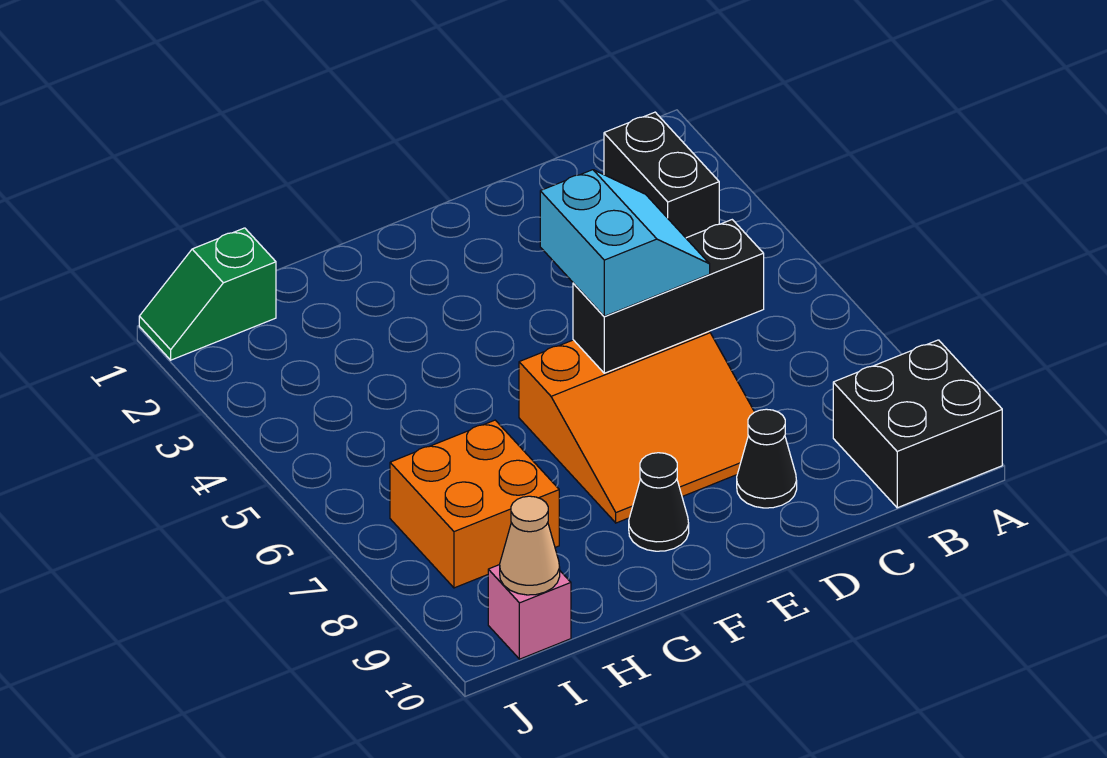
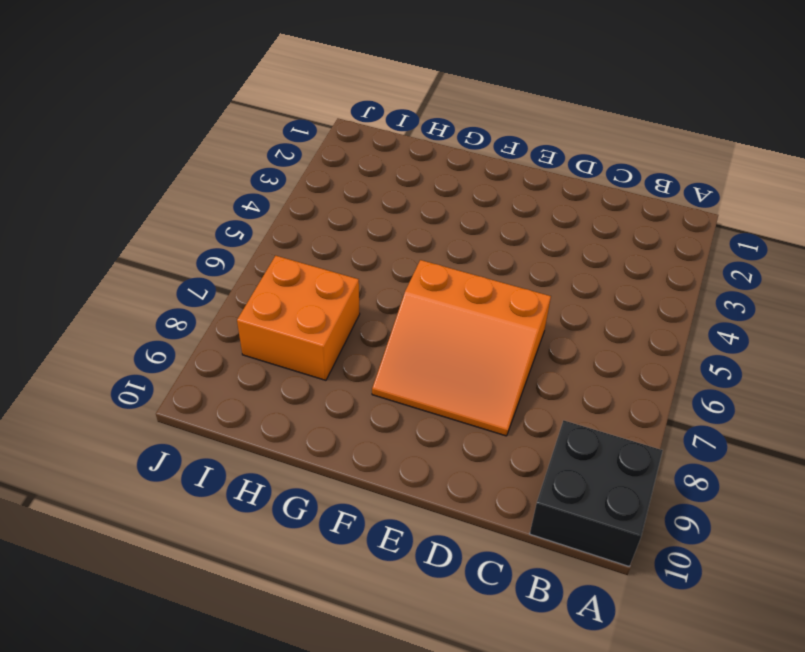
none -> black 1x2 brick [604,112,719,238]
none -> black 1x1 cone [737,409,797,508]

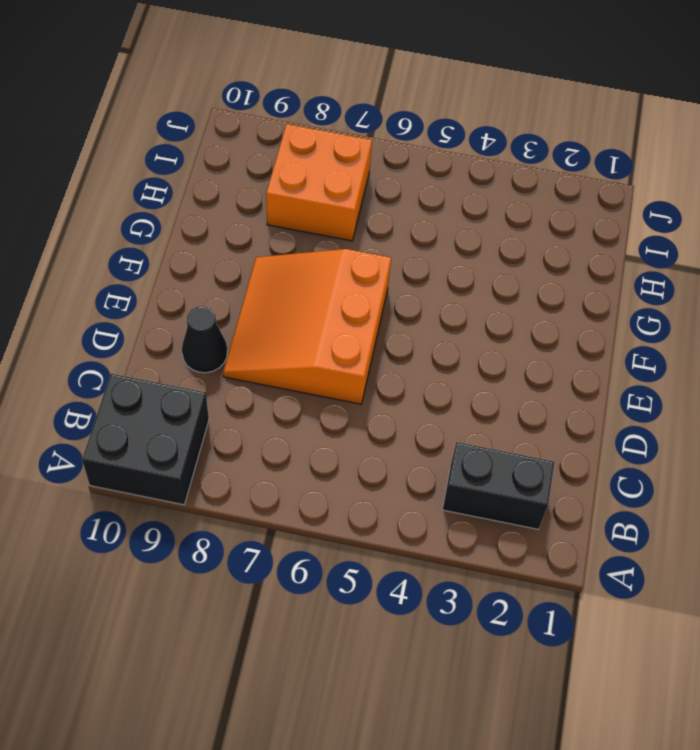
none -> black 1x1 cone [629,453,689,551]
none -> green 1x2 slope [139,228,276,360]

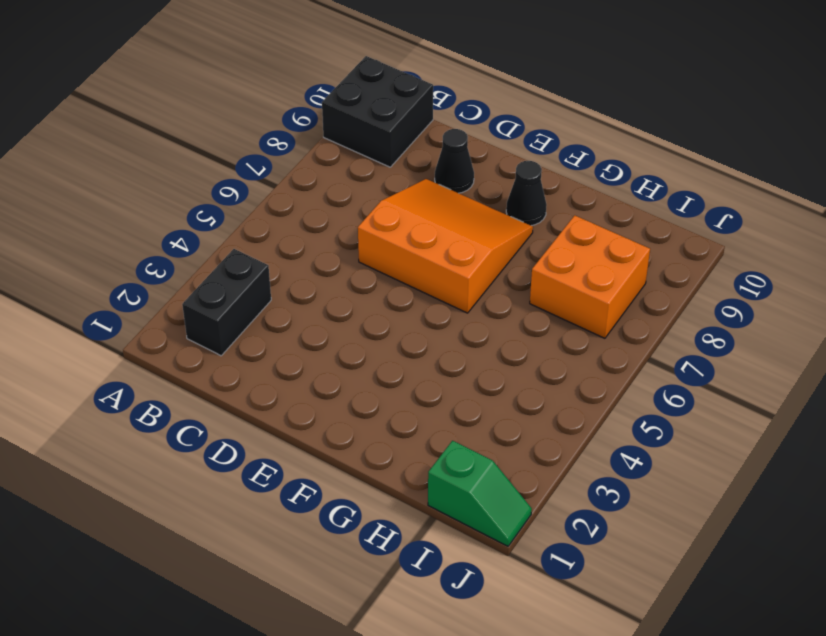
none -> pink 1x1 brick [488,565,571,659]
none -> black 1x3 brick [573,220,764,373]

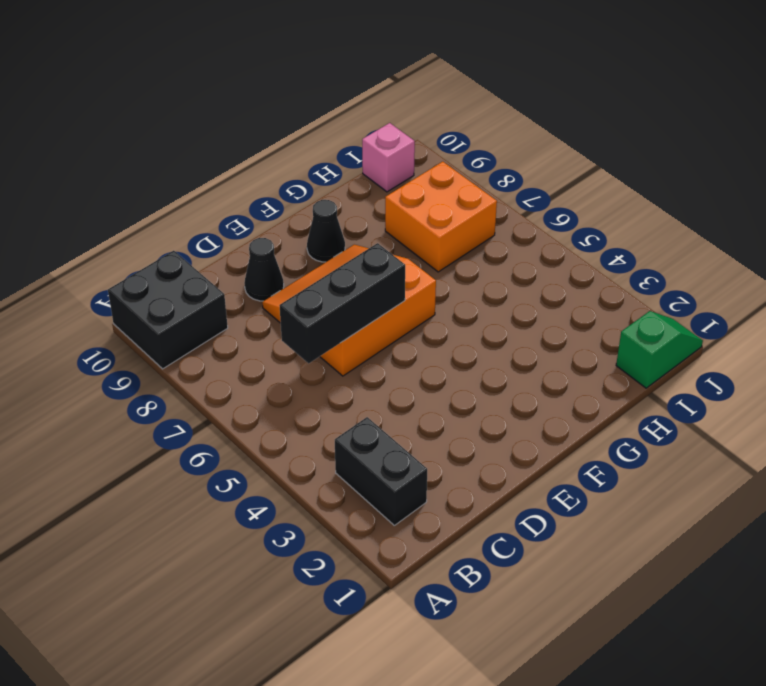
none -> tan 1x1 cone [500,496,560,595]
none -> cyan 2x2 slope [540,170,710,316]

